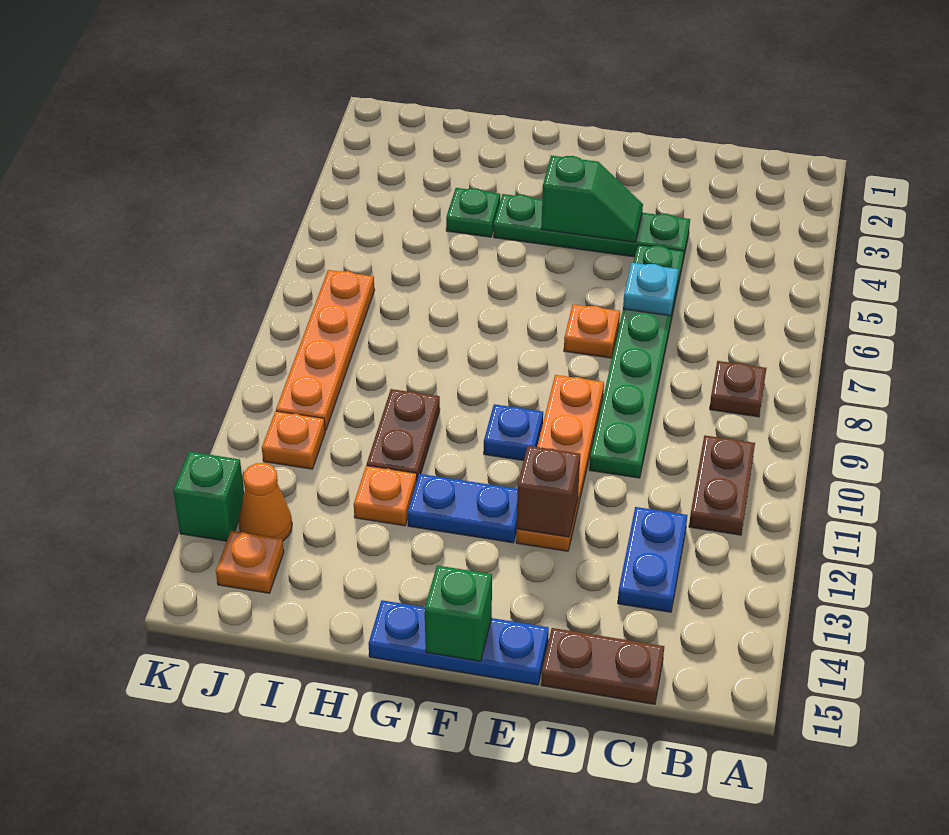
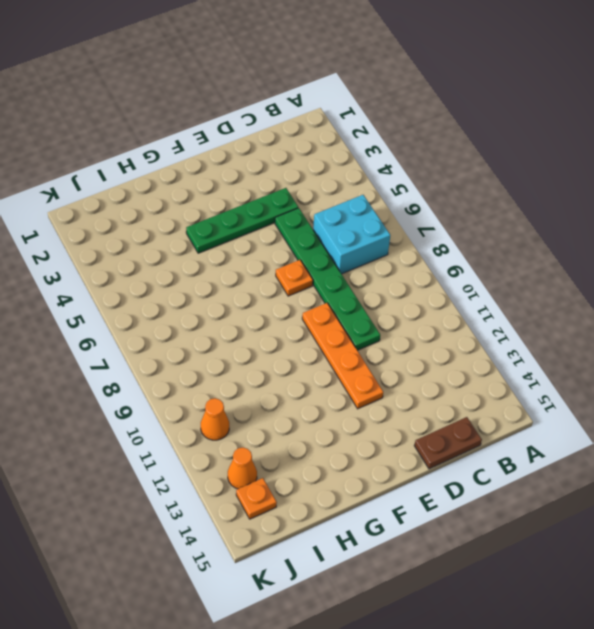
cyan 2x2 brick [313,195,390,274] -> none
orange 1x1 cone [201,398,229,440] -> orange 1x1 plate [262,411,325,469]
none -> brown 1x1 plate [710,361,766,417]
none -> brown 1x2 plate [689,435,755,535]
none -> blue 1x2 plate [618,507,687,612]

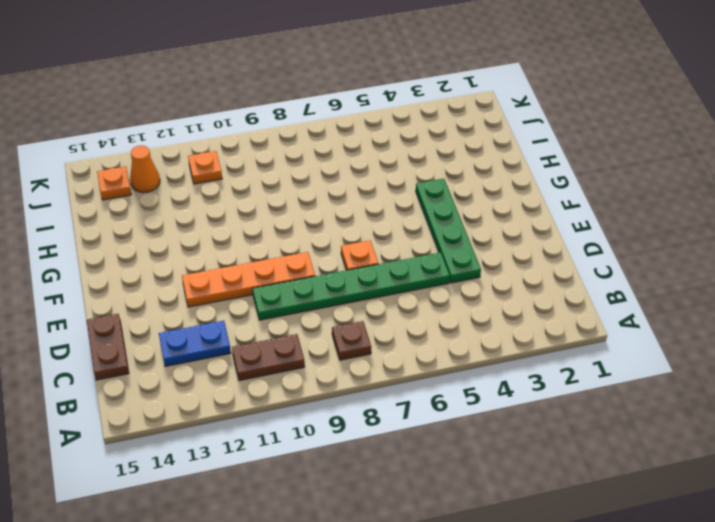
none -> blue 1x3 plate [368,600,549,685]
none -> blue 1x1 plate [484,404,543,461]
none -> blue 1x2 plate [408,474,518,543]

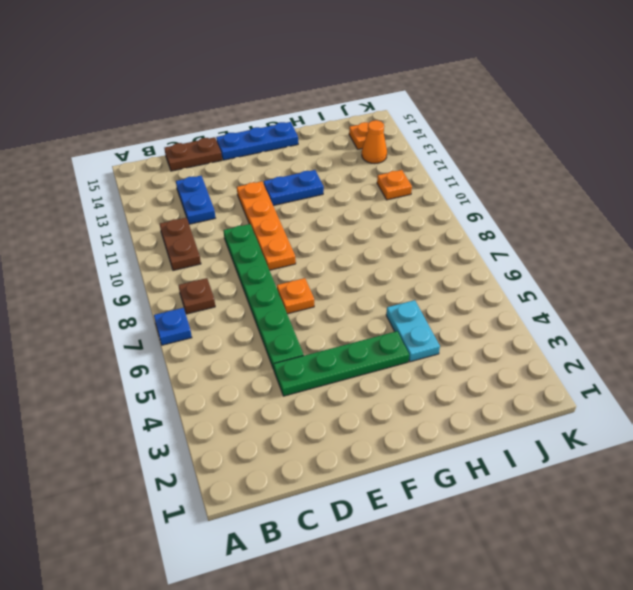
blue 1x1 plate [154,308,192,345] -> blue 1x1 plate moved to [484,404,543,461]
cyan 1x2 plate [386,300,440,362] -> green 1x1 plate [446,188,500,237]
none -> brown 1x2 plate [367,389,440,479]
none -> orange 1x1 plate [354,466,417,526]
none -> orange 1x4 plate [276,270,375,431]

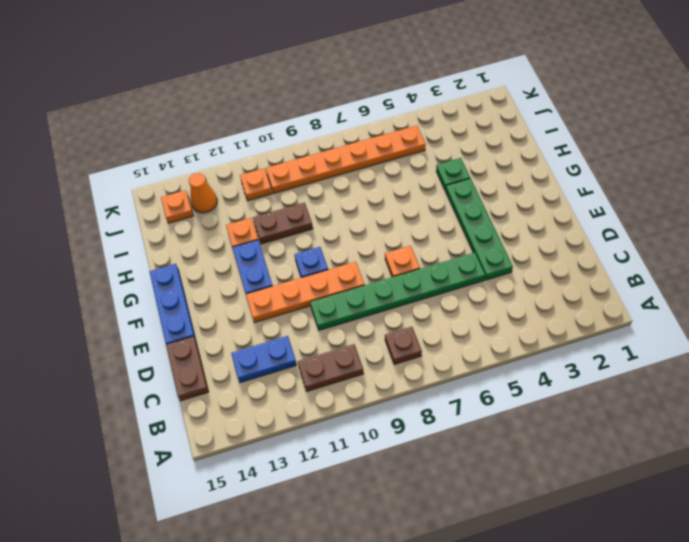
orange 1x6 plate [266,125,426,193] -> orange 1x4 plate [276,270,375,431]
none -> green 1x1 brick [173,452,244,541]
none -> cyan 1x1 plate [623,263,679,316]
none -> green 1x2 slope [541,156,643,242]

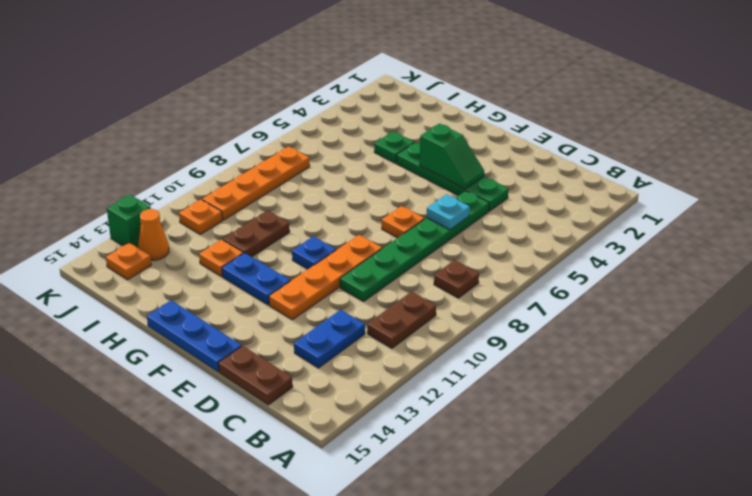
none -> brown 1x1 brick [517,446,580,537]
none -> green 1x1 brick [425,565,492,661]

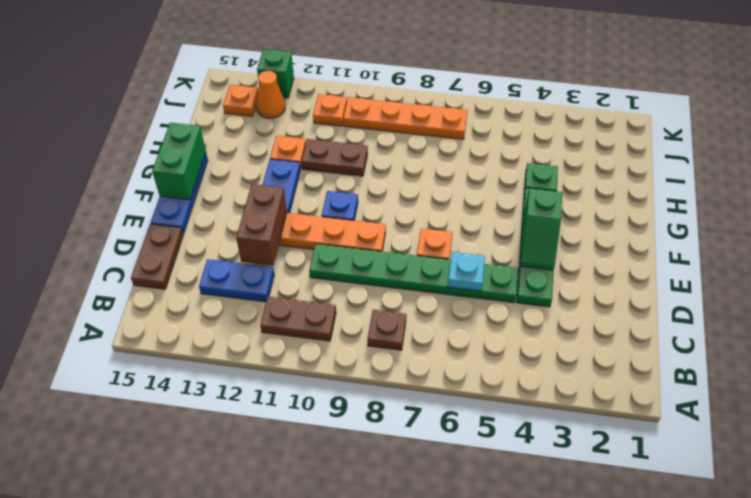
brown 1x2 brick [236,184,287,266] -> brown 1x1 brick [517,446,580,537]
green 1x2 brick [152,123,206,200] -> green 1x1 brick [425,565,492,661]

